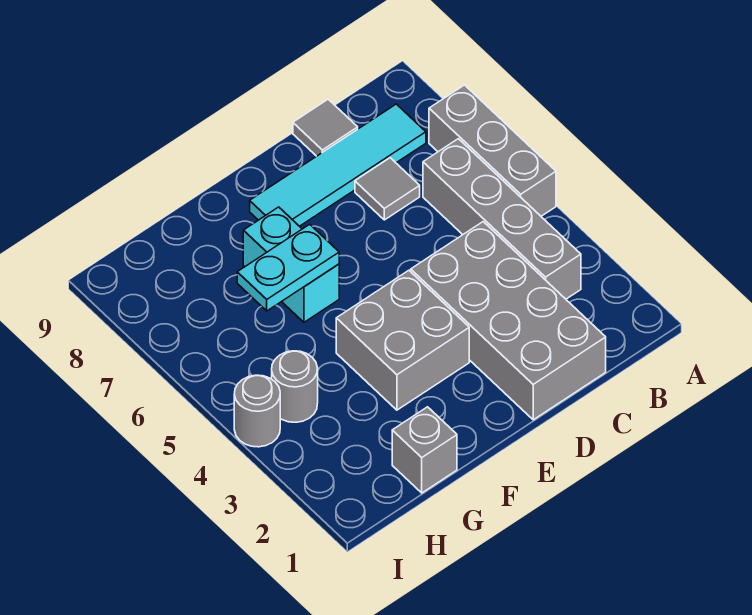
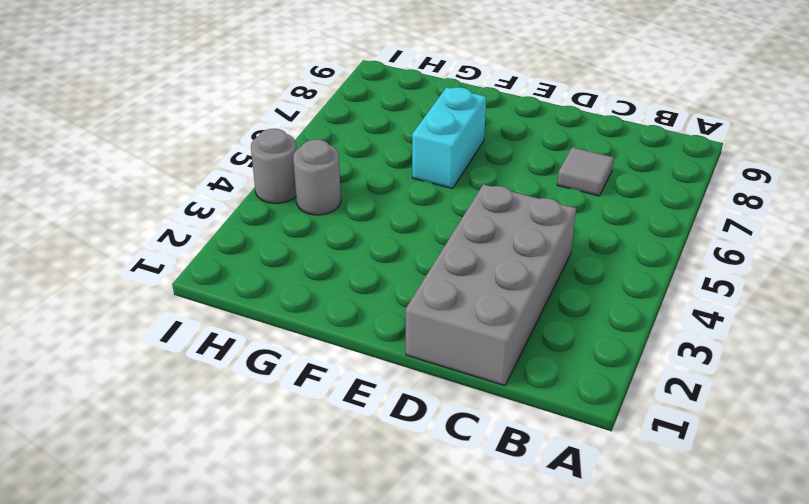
none -> grey 1x3 brick [429,85,556,216]
none -> grey 1x4 brick [423,139,581,299]
none -> cyan 1x4 tile [250,104,426,226]

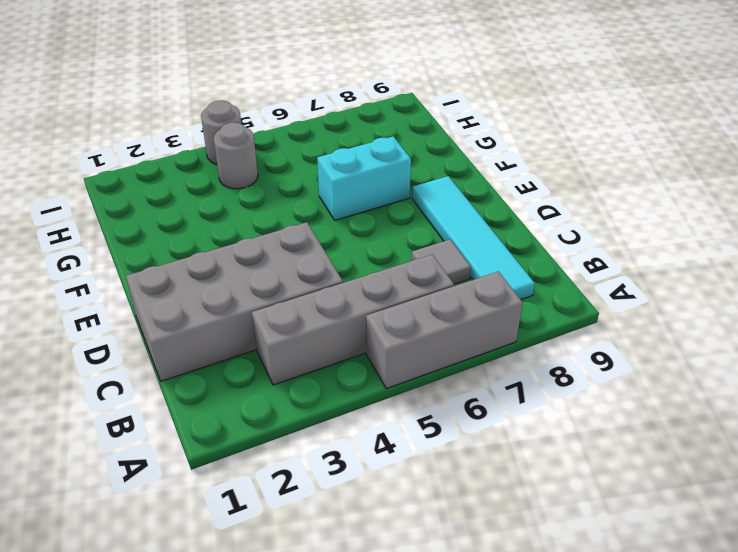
none -> grey 1x1 tile [293,99,358,156]
none -> grey 2x2 brick [336,270,469,410]
none -> grey 1x1 brick [392,407,457,493]

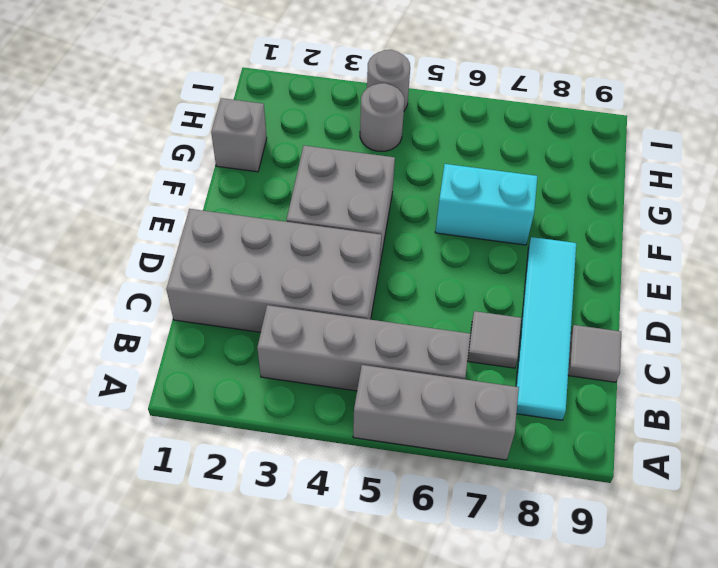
none -> cyan 1x2 plate [237,224,339,311]

